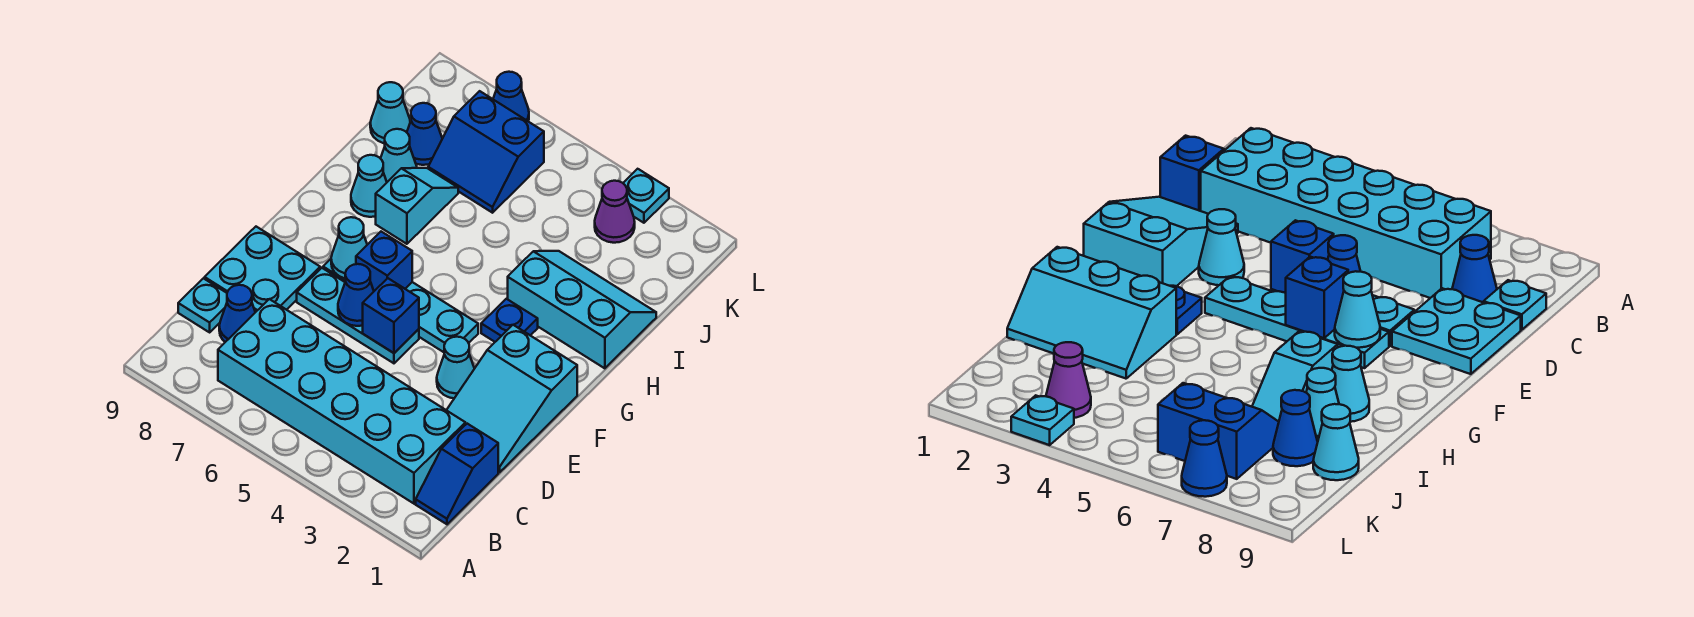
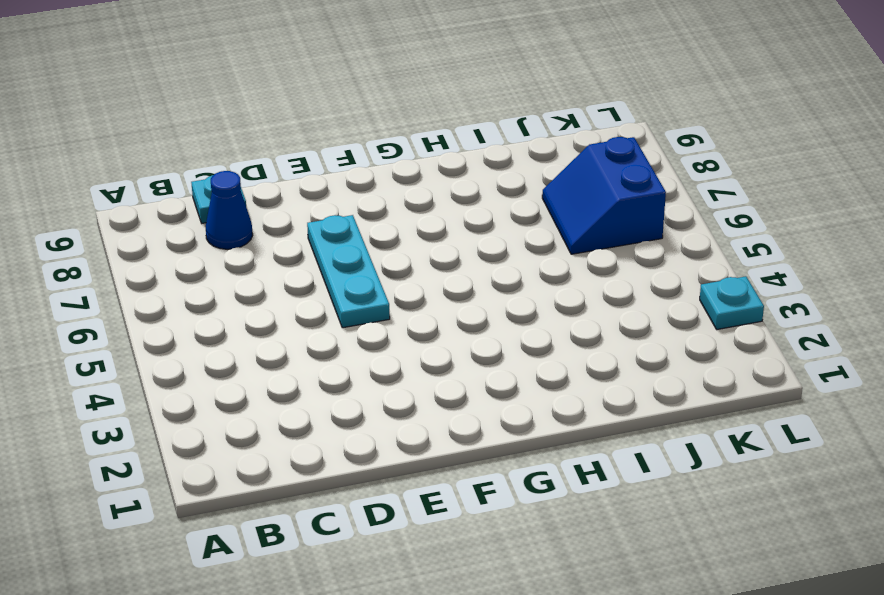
none -> blue 1x2 slope [416,424,498,524]
none -> cyan 2x6 brick [218,299,465,504]
none -> cyan 2x3 slope [447,325,577,472]

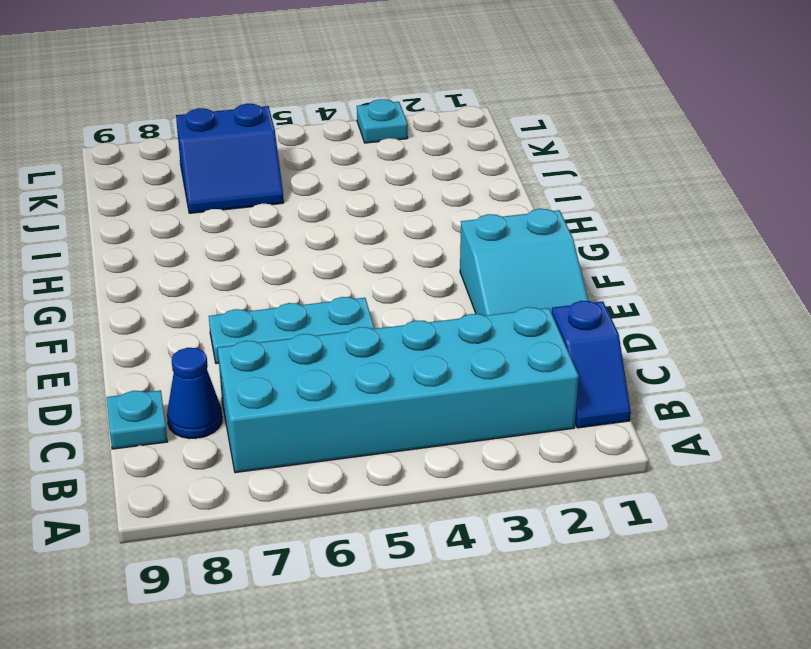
none -> cyan 2x2 plate [205,227,320,312]
none -> cyan 1x1 cone [437,337,474,398]
none -> cyan 1x4 plate [323,259,478,352]

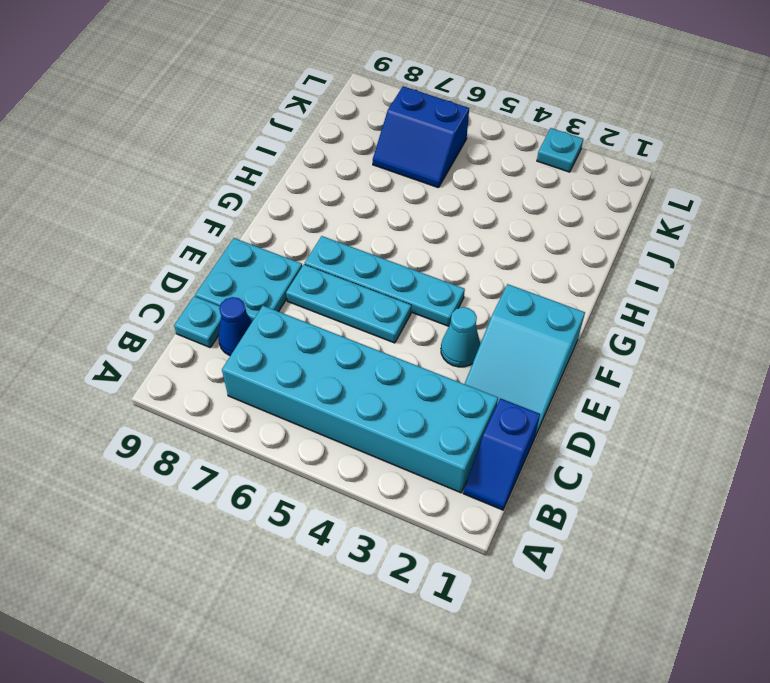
none -> blue 1x1 plate [481,299,538,342]
none -> cyan 2x3 slope [508,251,656,368]
none -> cyan 1x2 slope [376,168,458,244]

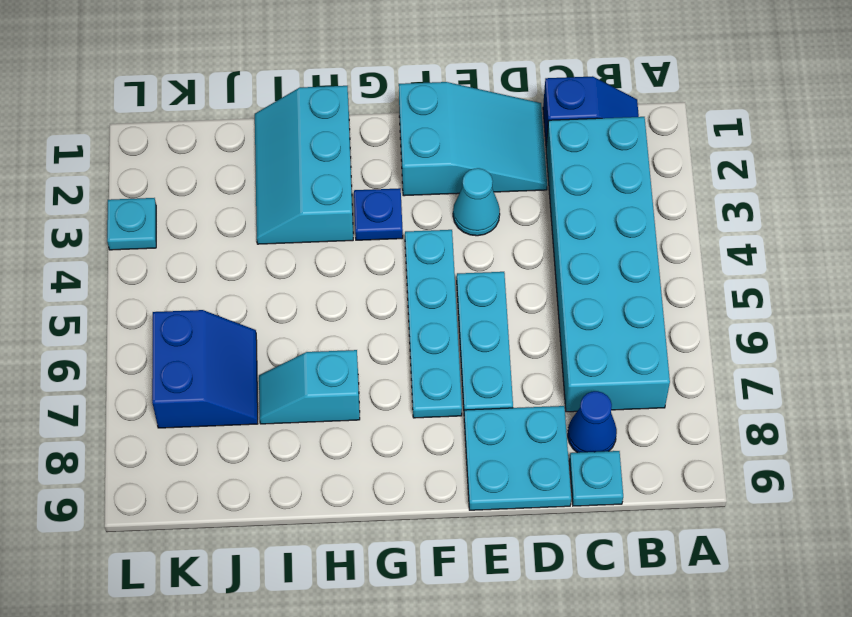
none -> cyan 1x1 cone [351,155,387,217]
none -> cyan 1x1 cone [380,129,417,182]
none -> blue 1x1 cone [407,103,442,165]

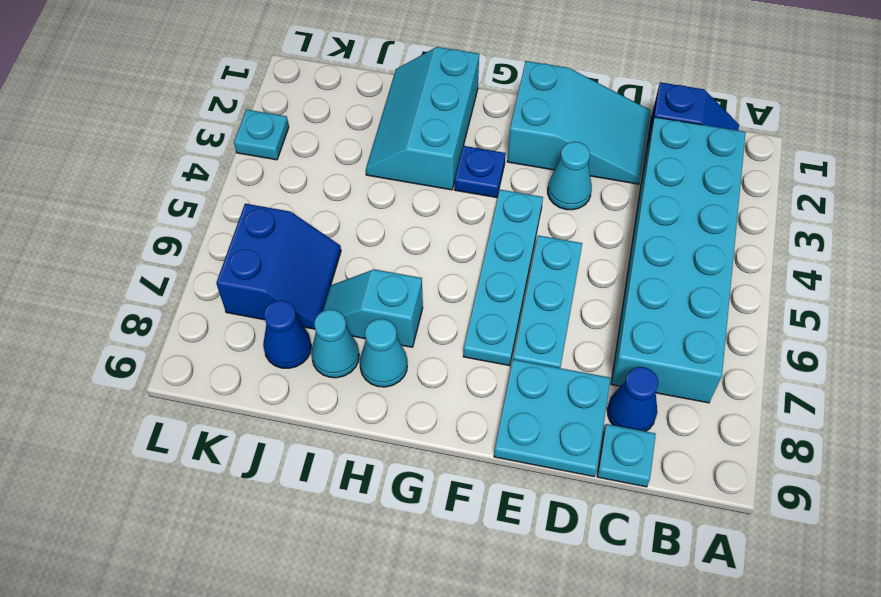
none -> cyan 1x1 cone [370,82,410,143]
none -> purple 1x1 cone [595,181,635,243]
none -> blue 1x1 cone [493,72,529,121]

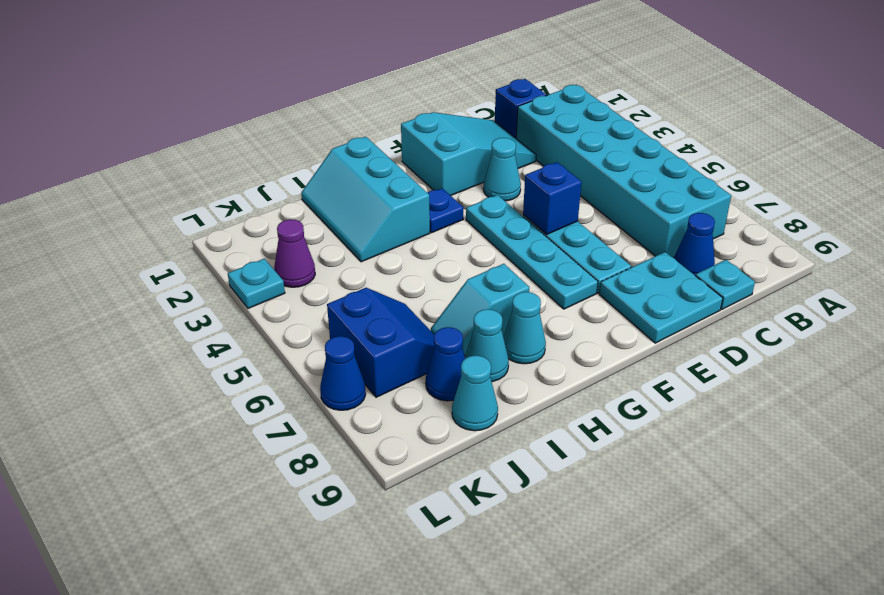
none -> blue 1x1 cone [338,264,374,326]
none -> blue 1x1 brick [356,232,412,291]
none -> cyan 1x1 cone [331,217,367,278]

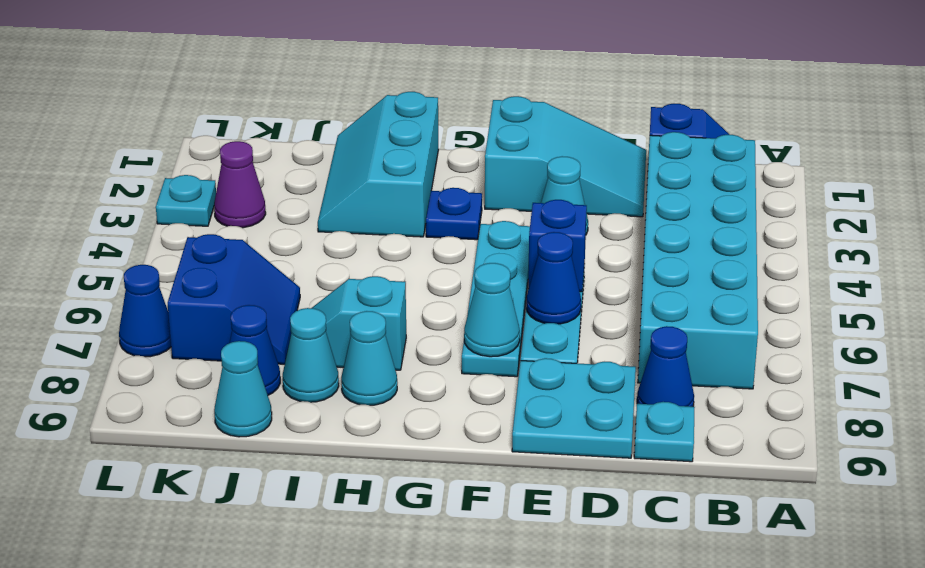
none -> blue 1x1 brick [356,232,412,291]

